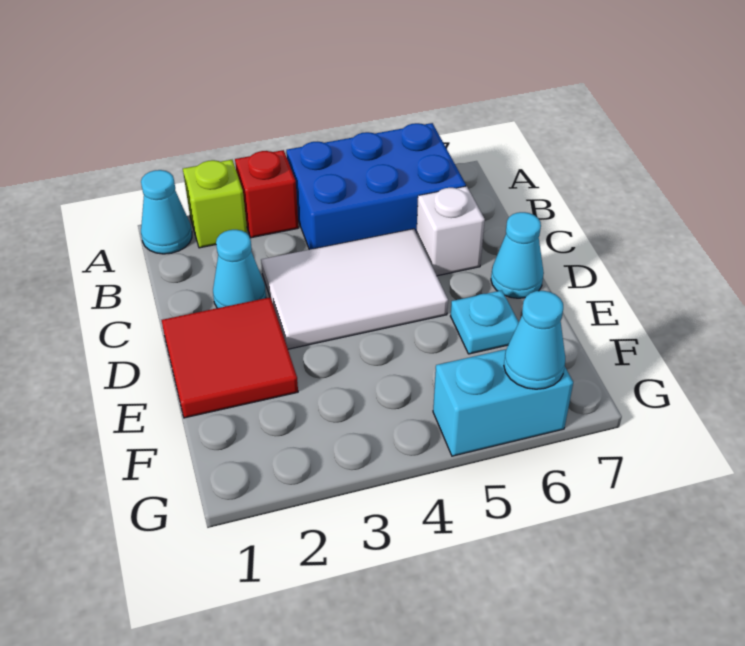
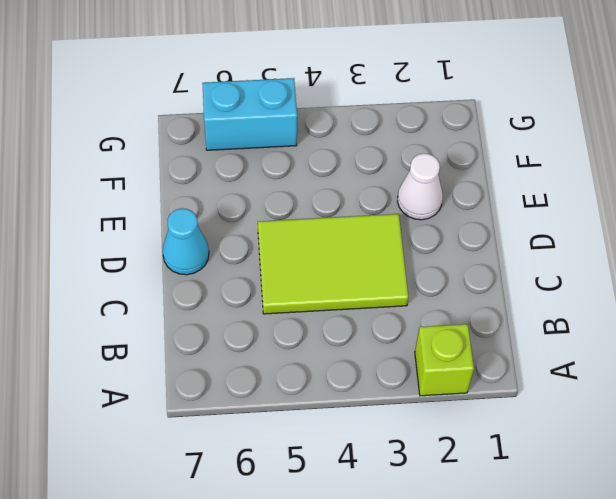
lime 2x3 tile [258,214,408,314] -> white 2x3 tile [261,229,448,349]
white 1x1 cone [397,154,443,220] -> red 2x2 tile [162,297,298,418]
none -> cyan 1x1 cone [141,170,192,254]
none -> red 1x1 brick [235,150,299,238]
none -> blue 2x3 brick [286,123,466,250]

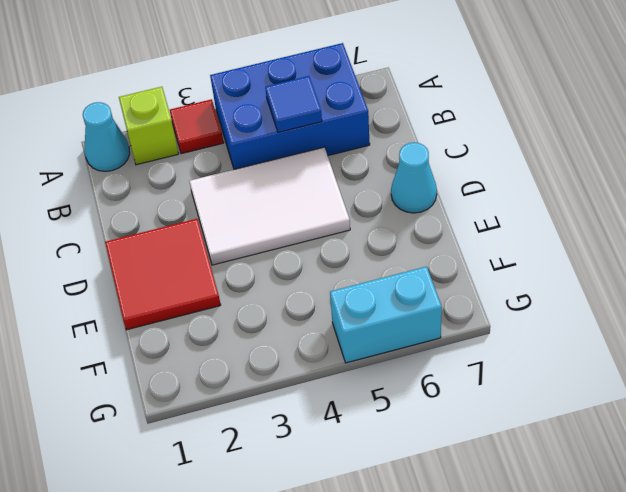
red 1x1 tile [170,99,224,154] -> red 1x1 brick [235,150,299,238]
blue 1x1 tile [265,76,322,132] -> none
none -> cyan 1x1 cone [213,230,266,308]
none -> white 1x1 brick [417,186,485,276]
none -> cyan 1x1 plate [451,290,519,354]

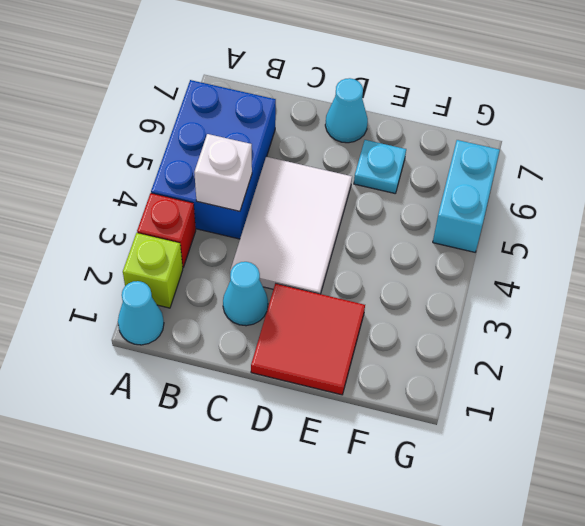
white 1x1 brick [194,134,252,211] -> white 1x1 brick moved to [417,186,485,276]
none -> cyan 1x1 cone [504,291,565,389]

